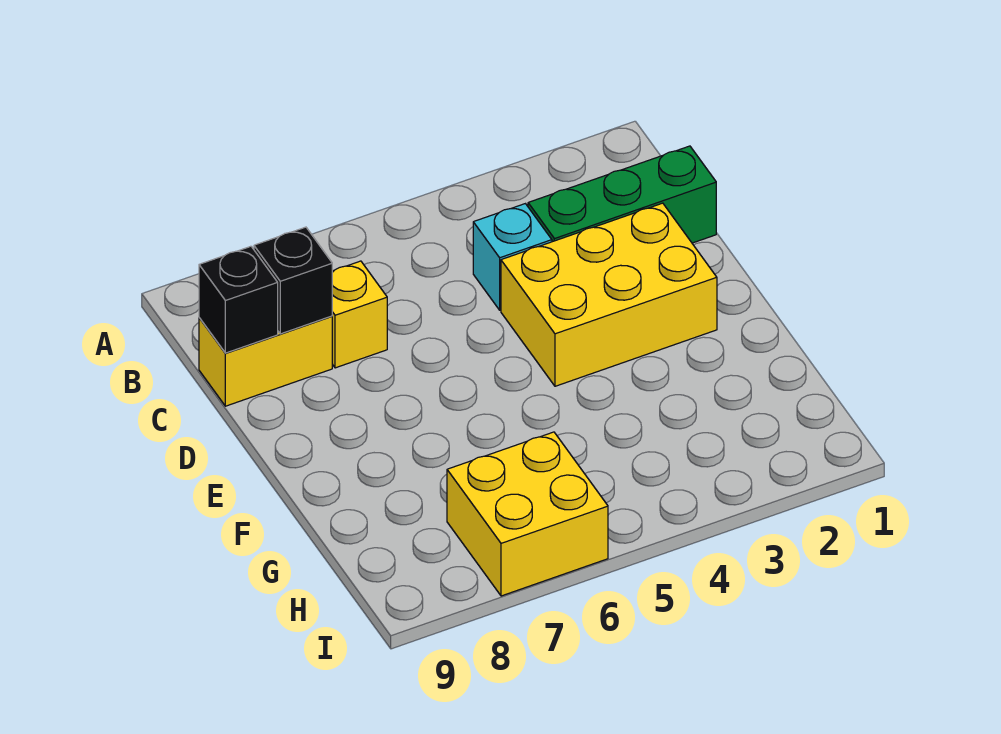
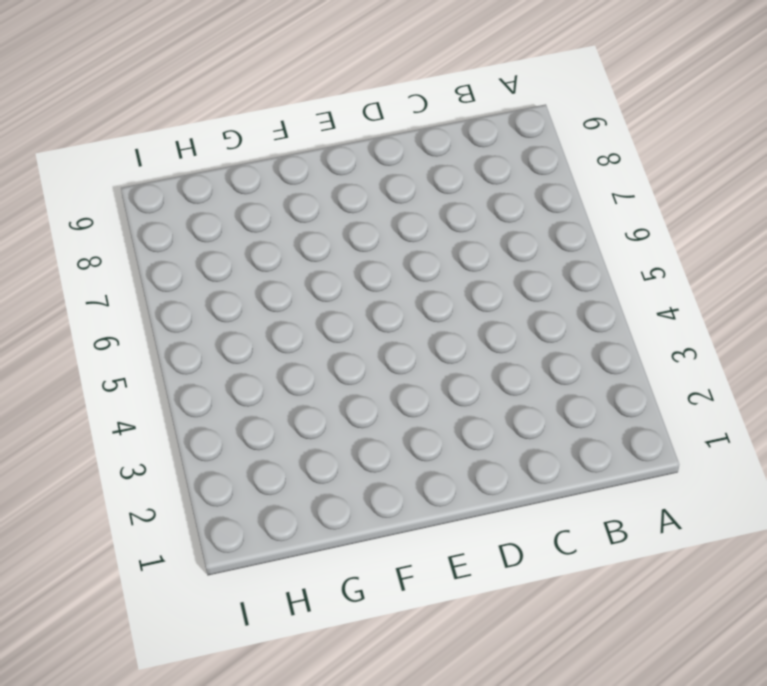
none -> green 1x3 brick [528,146,716,243]
none -> cyan 1x1 brick [473,204,552,310]

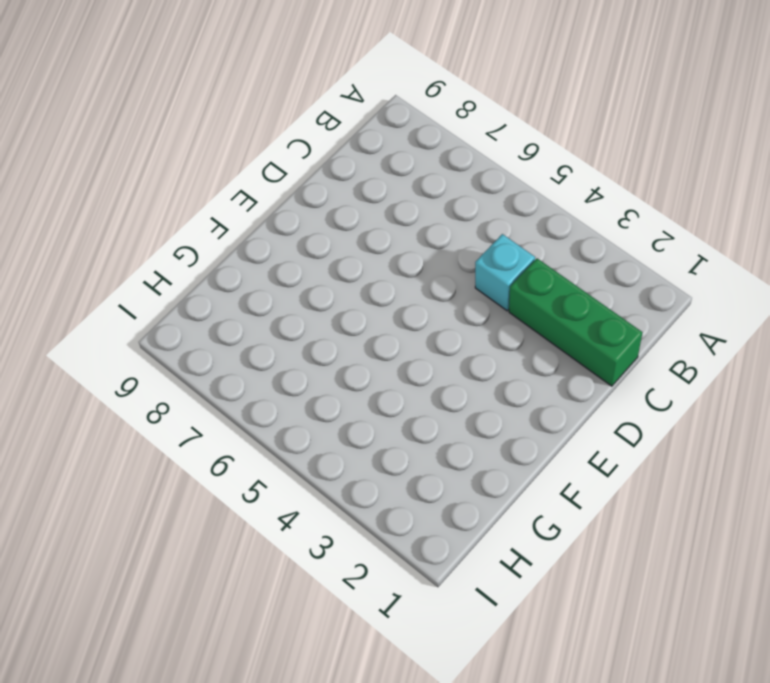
none -> yellow 1x1 brick [332,261,387,368]
none -> yellow 1x2 brick [199,316,332,406]

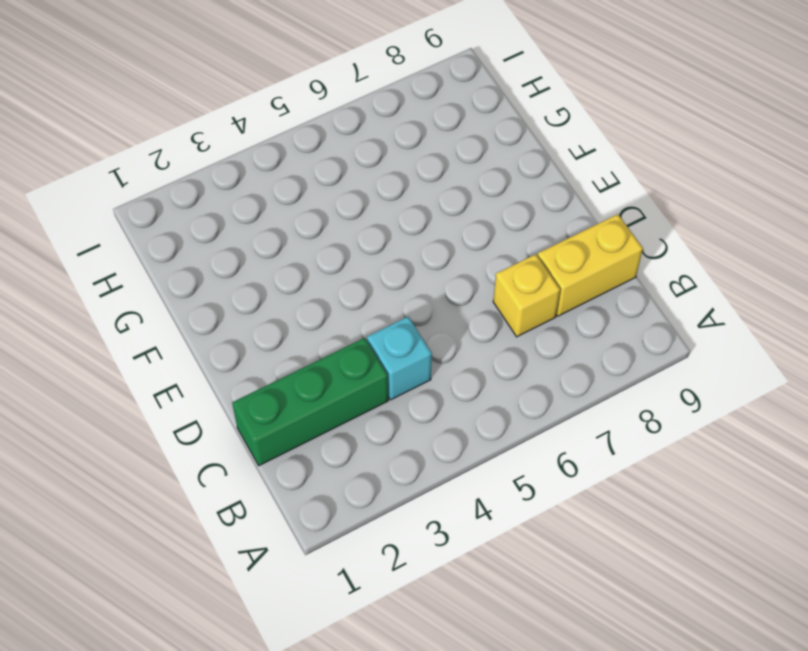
none -> yellow 2x3 brick [501,203,717,386]
none -> yellow 2x2 brick [447,432,608,596]

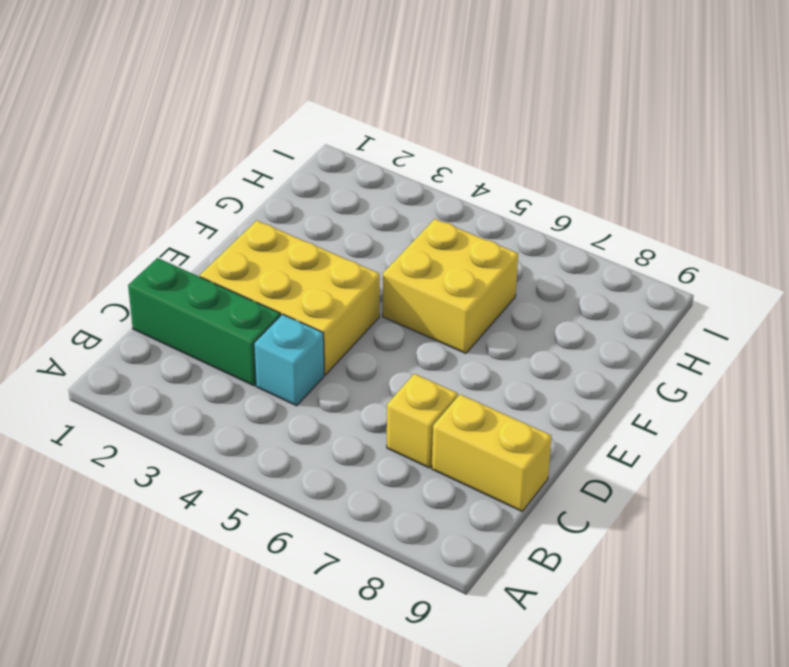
yellow 2x2 brick [383,219,518,353] -> yellow 2x2 brick moved to [447,432,608,596]
none -> black 1x1 brick [254,227,332,334]
none -> black 1x1 brick [199,246,278,353]

